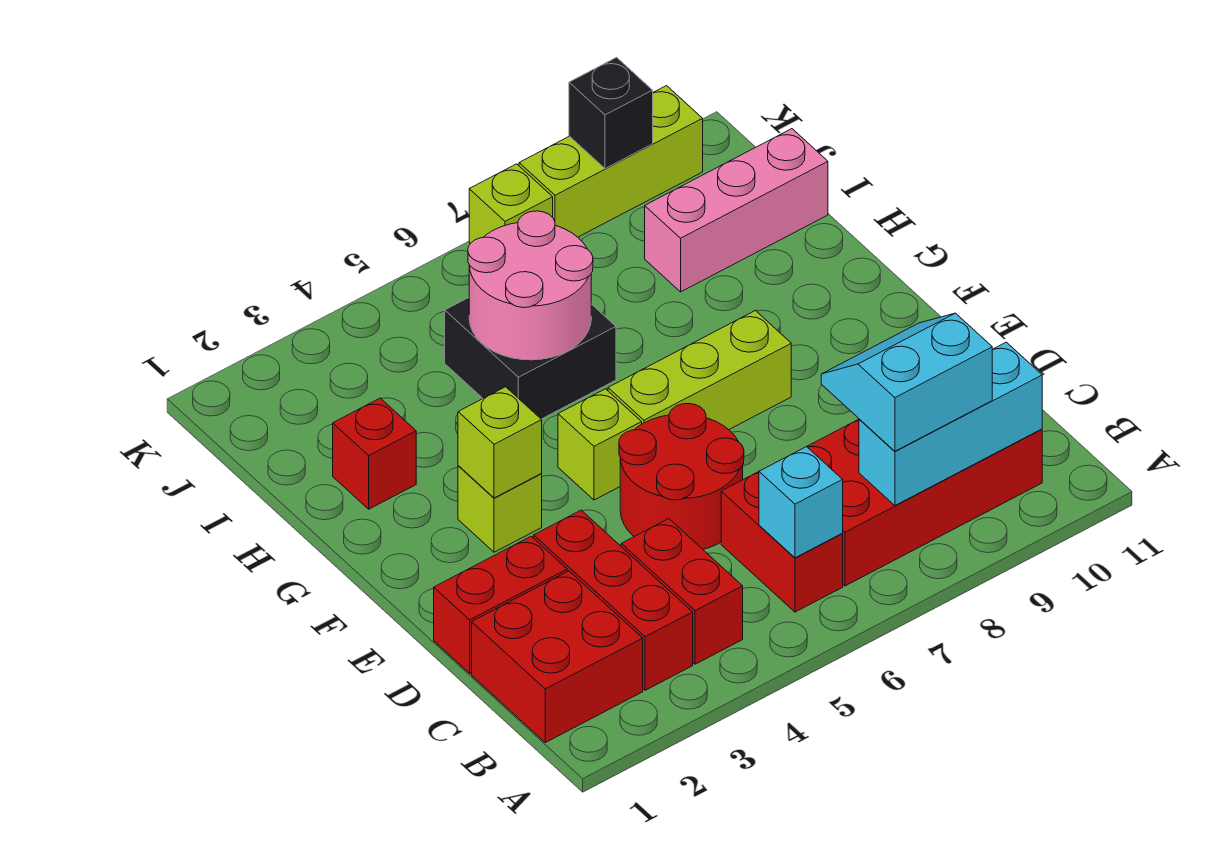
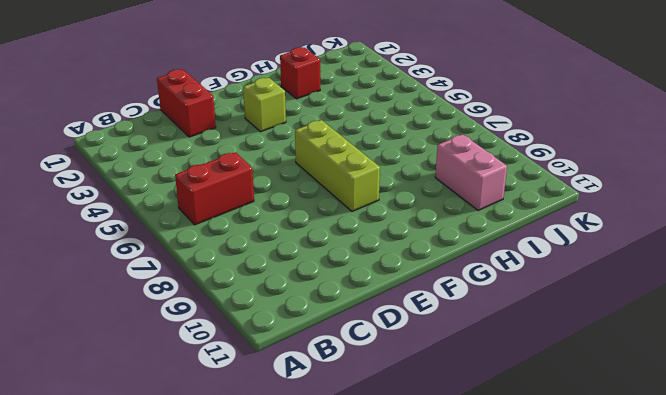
pink 1x2 brick [435,134,507,211] -> pink 1x3 brick [645,129,828,292]
none -> red 2x2 brick [472,571,643,743]
none -> red 1x3 brick [534,510,693,690]
none -> red 1x2 brick [621,519,743,664]

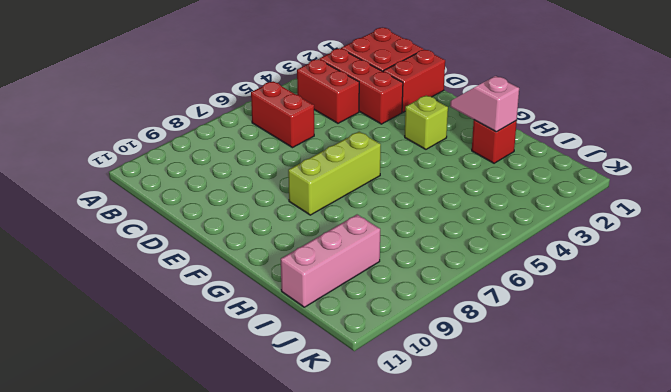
pink 1x2 slope [450,76,519,132] -> none
none -> red 2x4 brick [807,419,1042,586]
none -> red 2x2 round brick [619,404,744,549]
none -> lime 1x1 brick [558,389,642,500]

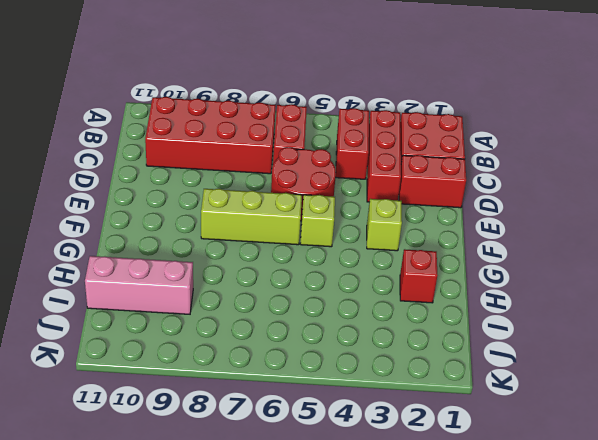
none -> black 2x2 brick [445,298,616,419]
none -> lime 1x1 brick [469,164,553,243]
none -> lime 1x3 brick [519,86,703,237]

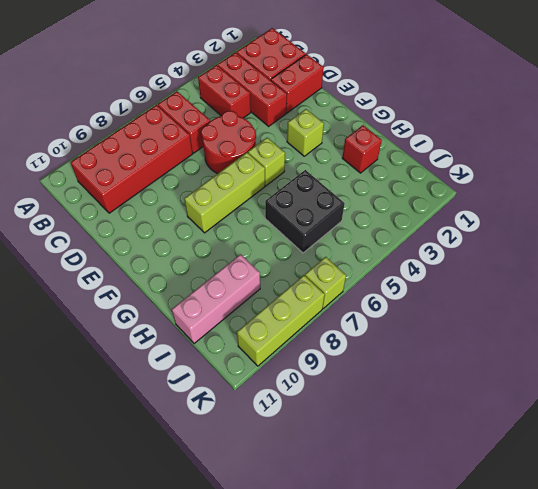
none -> cyan 1x1 brick [759,447,843,558]
none -> cyan 1x3 brick [859,342,1042,505]
none -> lime 1x1 brick [458,387,542,498]

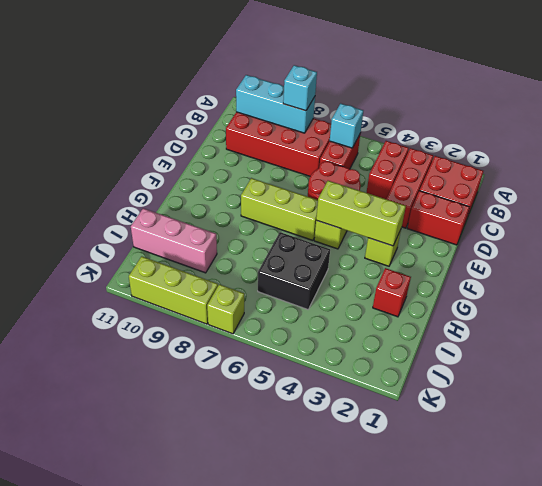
cyan 1x1 brick [283,65,317,111] -> cyan 2x2 slope [821,313,992,451]
lime 1x3 brick [316,181,406,246] -> lime 1x1 brick [458,387,542,498]
none -> pink 2x2 round brick [468,211,593,360]
none -> black 1x1 brick [569,57,653,169]

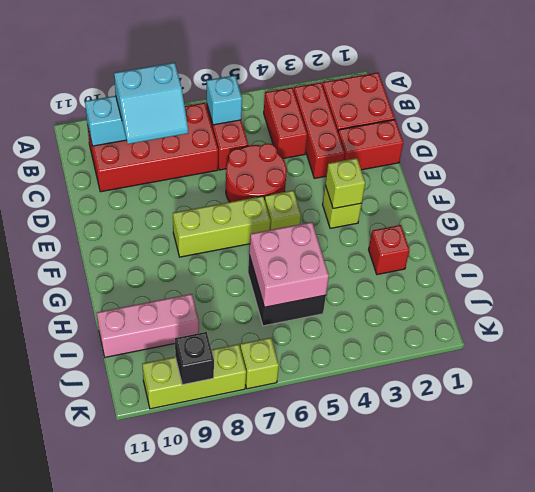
pink 2x2 brick [249,222,329,307] -> pink 2x2 round brick [468,211,593,360]

